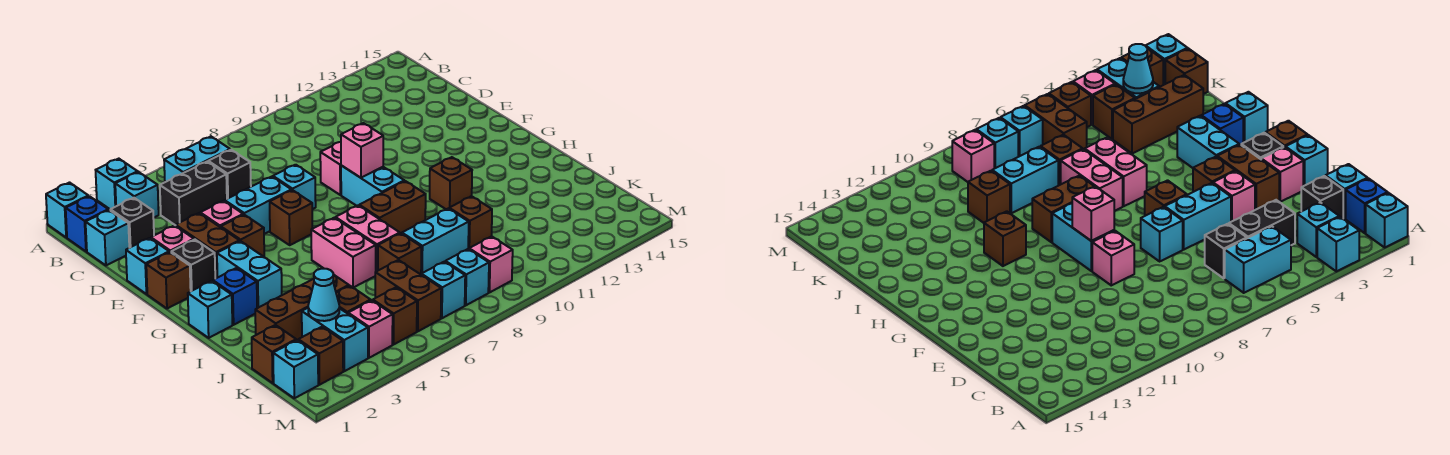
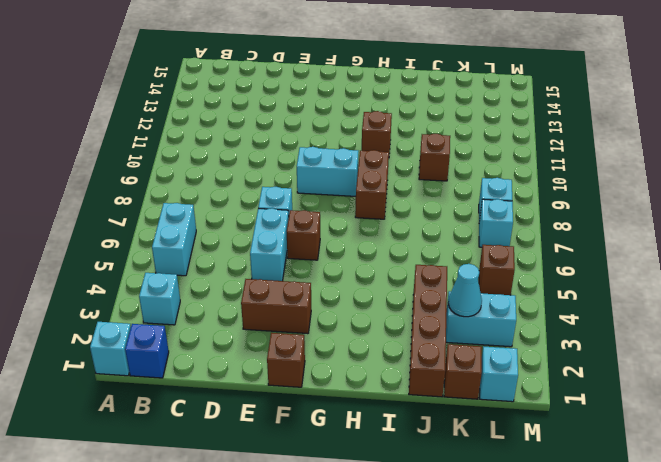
brown 1x4 brick [409,265,447,397] -> brown 1x3 brick [255,274,349,340]
none -> cyan 1x1 brick [96,159,138,209]
none -> cyan 1x1 brick [86,210,129,265]
none -> black 1x1 brick [110,198,154,248]
none -> black 1x2 brick [160,162,227,225]

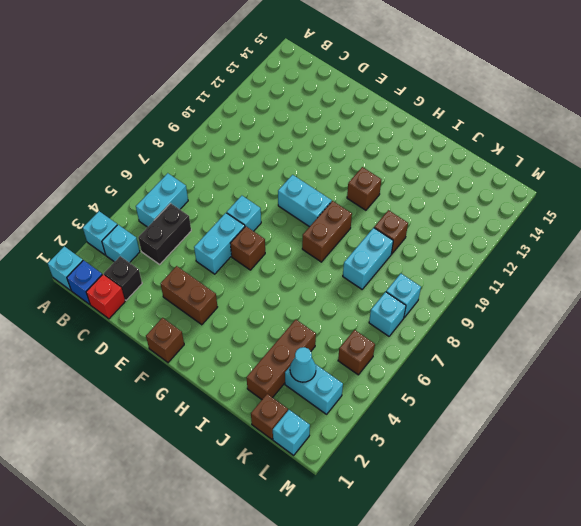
red 1x1 brick [86,275,125,319] -> cyan 1x1 brick [86,210,129,265]
none -> black 1x1 brick [208,150,251,199]
none -> cyan 1x1 brick [126,238,169,294]
none -> pink 1x1 brick [151,226,194,252]
none -> pink 1x1 brick [200,201,243,227]

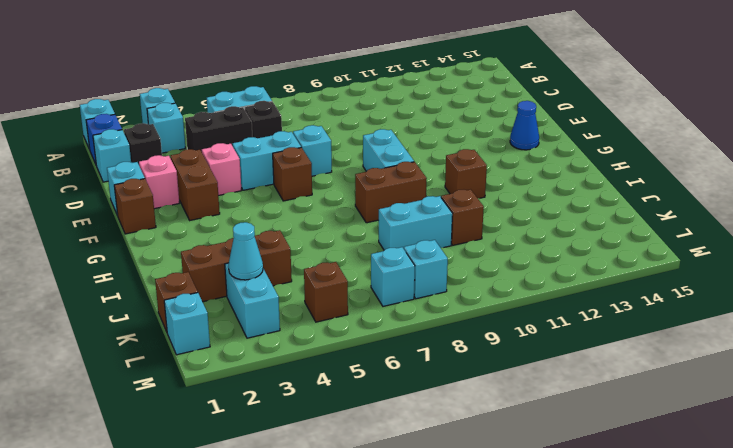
blue 1x1 cone [510,101,539,150] -> none
none -> pink 1x1 brick [320,142,341,195]
none -> black 1x1 brick [171,240,215,291]
none -> brown 1x1 brick [221,215,264,257]
none -> cyan 1x2 brick [217,241,282,308]

